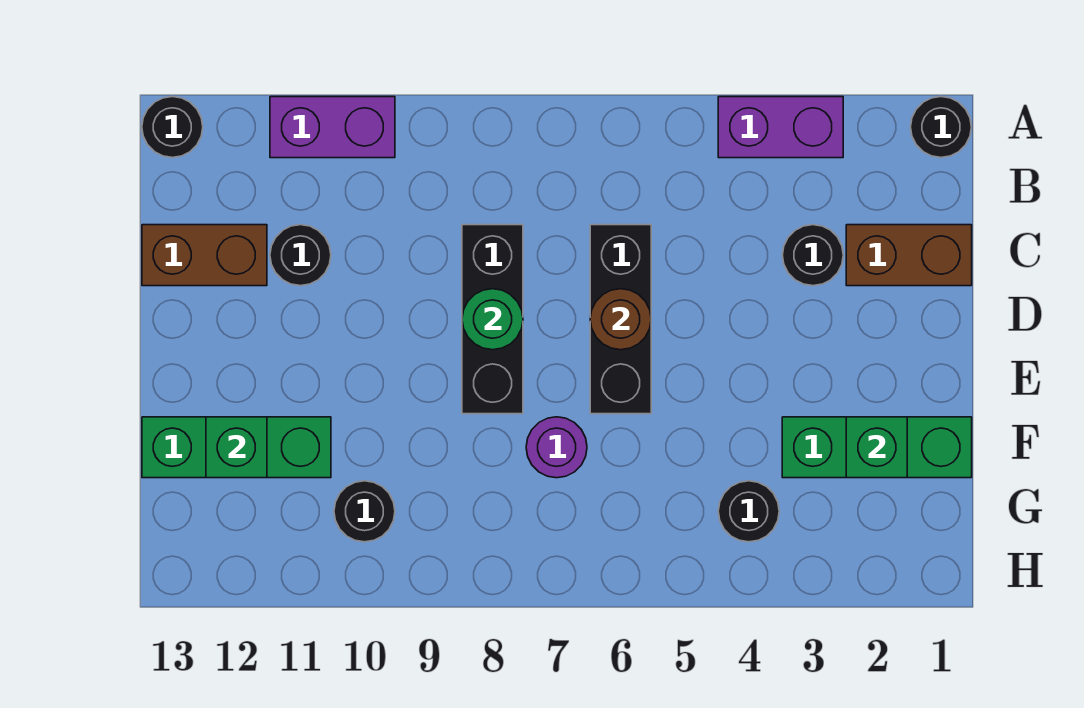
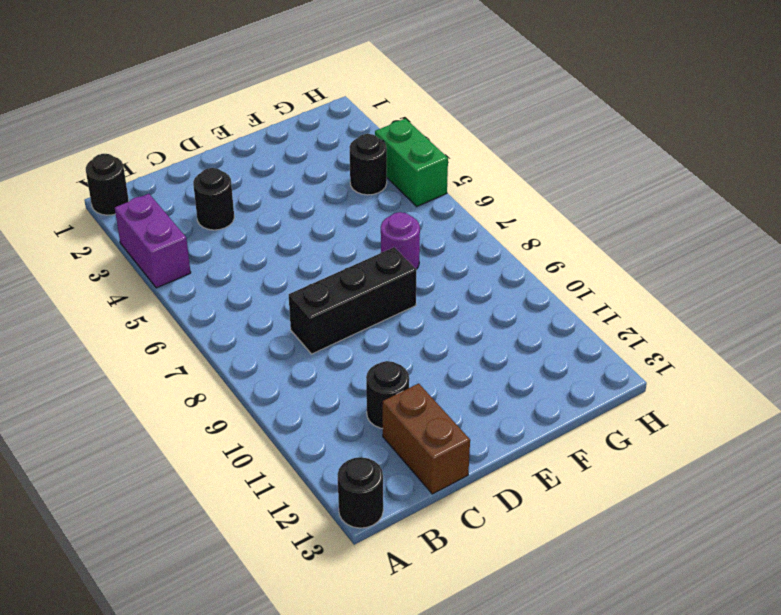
green 1x2 brick [375,119,448,206] -> none
none -> purple 1x2 brick [270,97,395,158]
none -> brown 1x2 brick [846,225,972,286]
none -> black 1x3 brick [590,225,651,414]

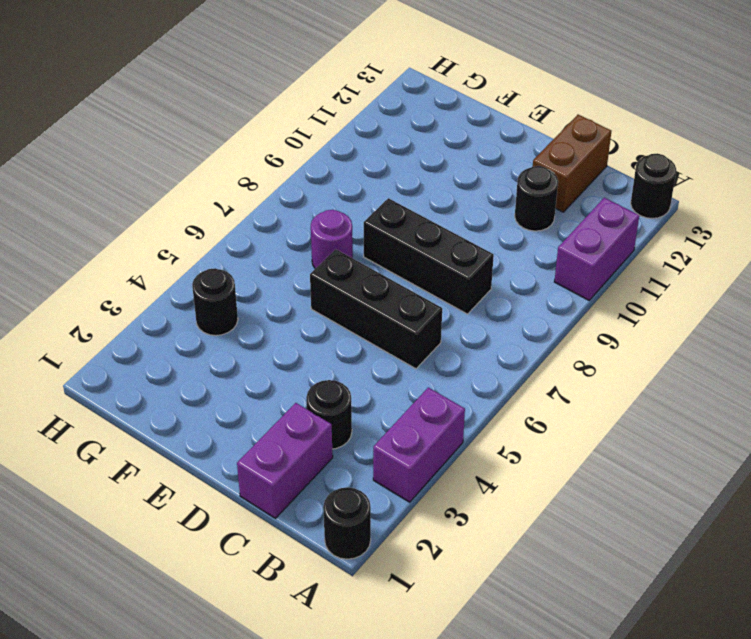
purple 1x2 brick [237,403,333,518] -> brown 1x2 brick [846,225,972,286]
none -> green 1x3 brick [782,417,972,478]
none -> green 1x3 brick [142,417,331,478]
none -> black 1x1 round brick [334,481,395,542]

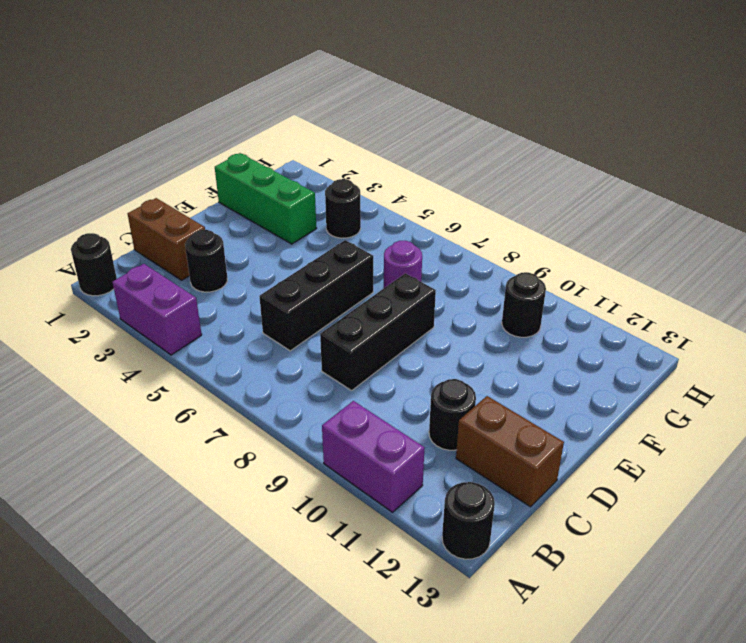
none -> green 1x3 brick [142,417,331,478]
none -> brown 1x1 round brick [590,289,651,350]
none -> green 1x1 round brick [462,289,523,350]

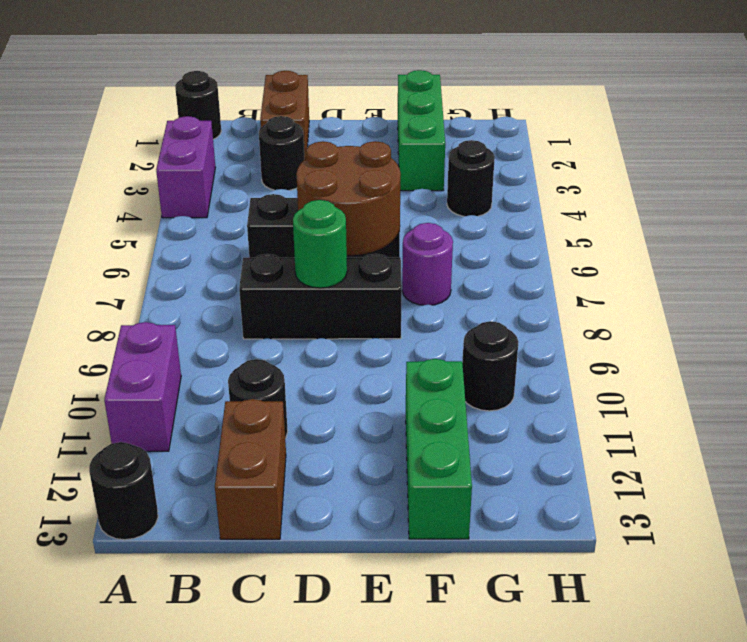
brown 2x2 round brick [296,141,401,255] -> brown 1x1 round brick [590,289,651,350]
none -> green 1x1 brick [846,417,907,478]
none -> green 1x1 brick [206,417,267,478]

